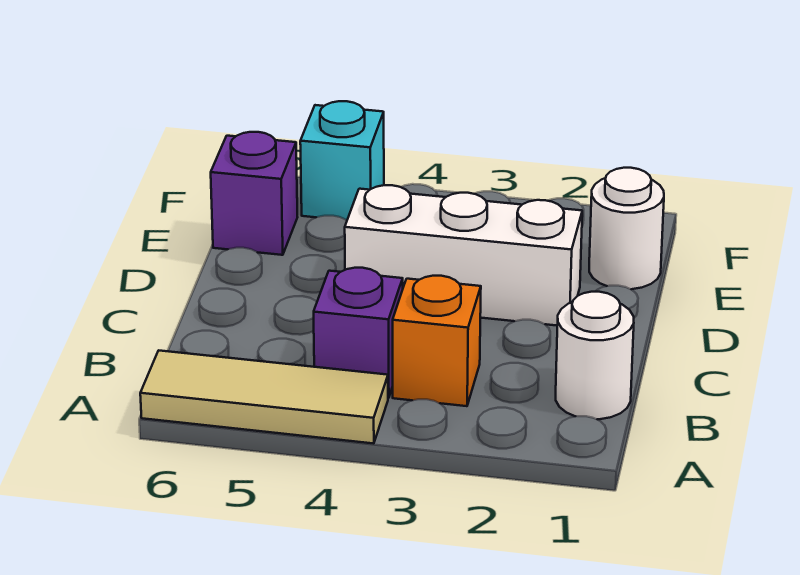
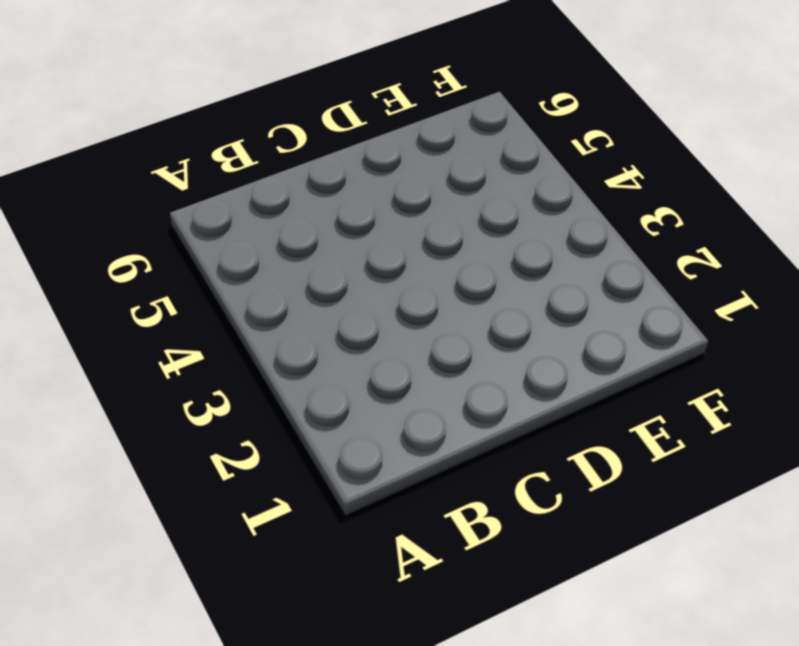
none -> tan 1x3 tile [140,351,388,444]
none -> white 1x1 round brick [556,292,634,419]

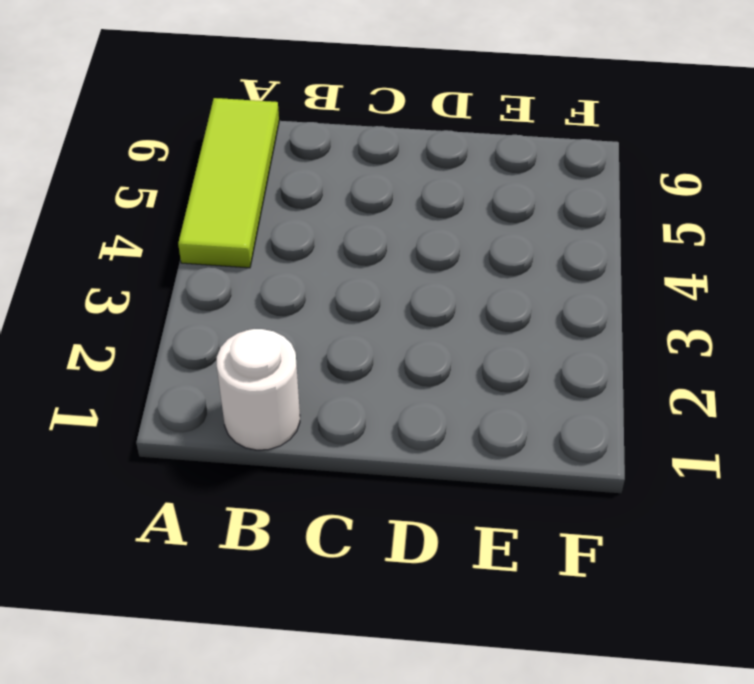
lime 1x3 tile [178,98,279,268] -> tan 1x3 tile [140,351,388,444]
none -> orange 1x1 brick [393,276,481,406]
none -> purple 1x1 brick [314,268,403,398]

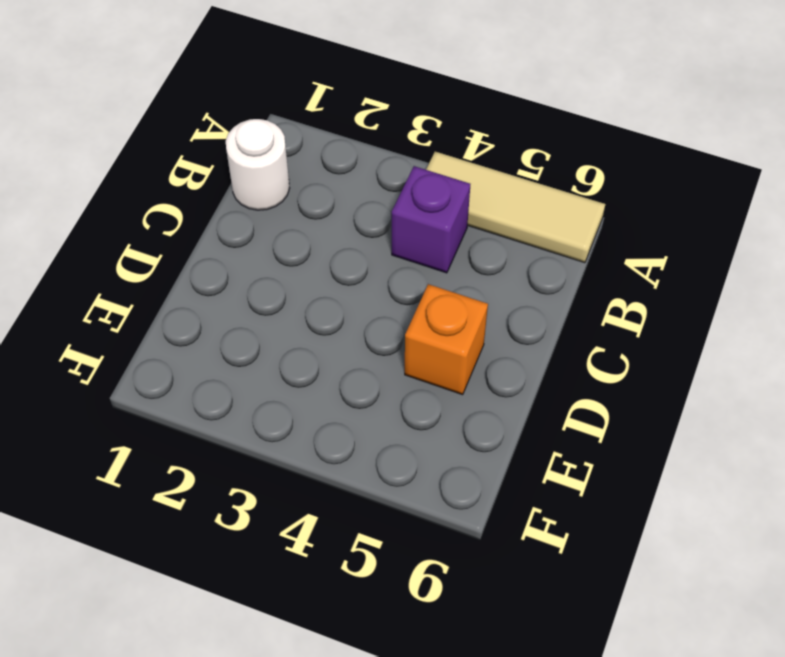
orange 1x1 brick [405,284,488,395] -> orange 1x1 brick moved to [393,276,481,406]
none -> white 1x3 brick [345,185,582,326]
none -> white 1x1 round brick [589,168,664,289]

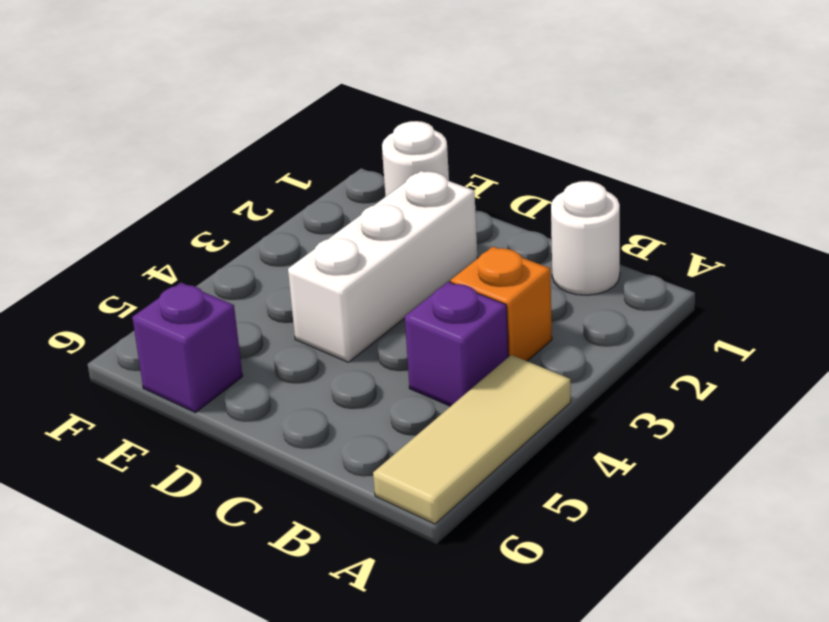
none -> cyan 1x1 brick [300,101,384,220]

